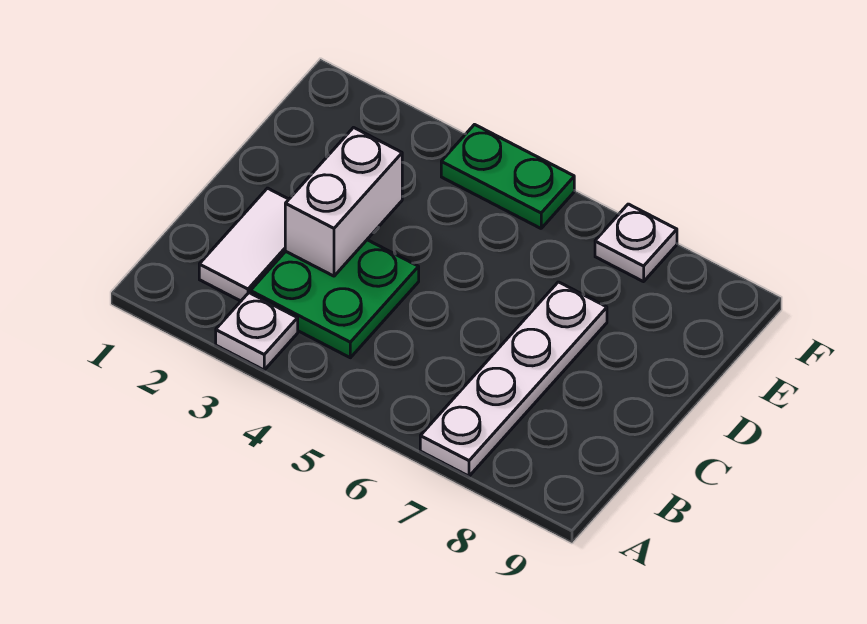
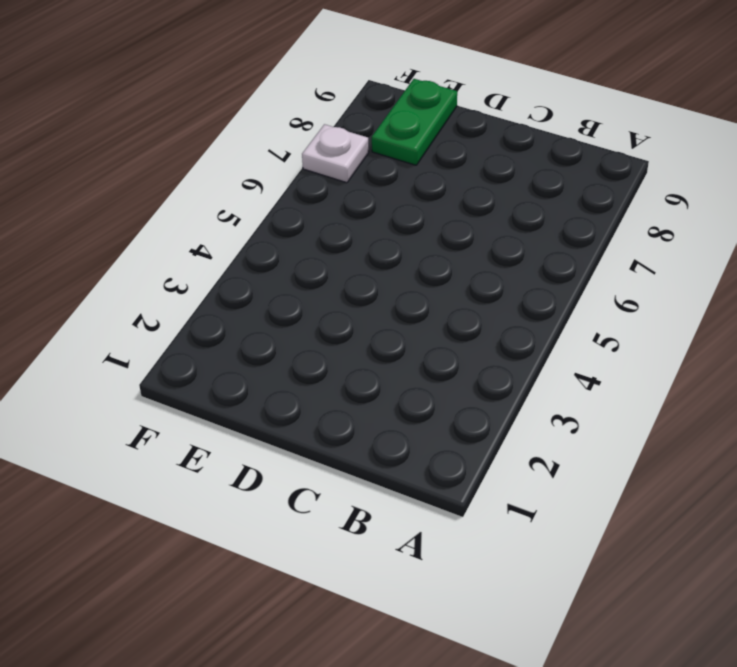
green 1x2 plate [372,79,457,165] -> green 1x2 plate moved to [441,125,574,228]
none -> white 1x1 plate [216,293,298,370]
none -> white 1x4 plate [420,282,607,476]

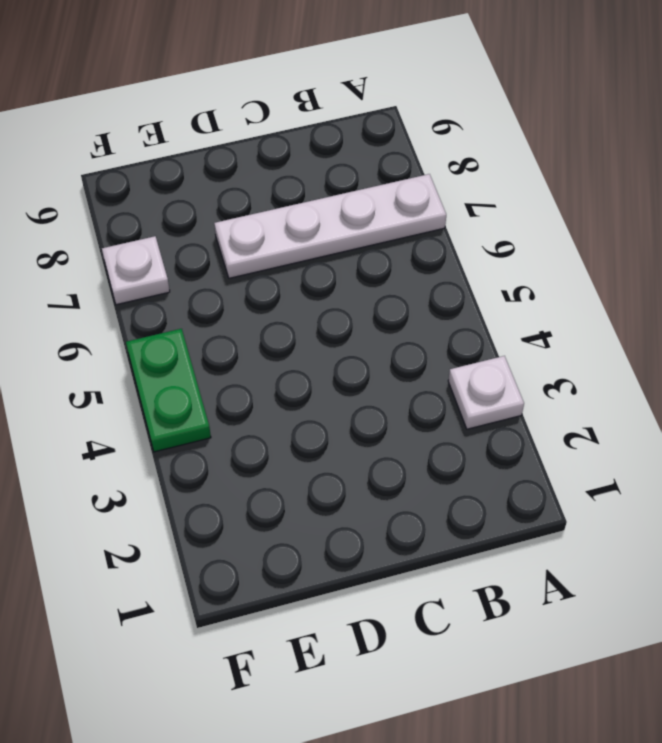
none -> white 1x2 tile [199,188,289,301]
none -> green 2x2 plate [250,240,419,358]

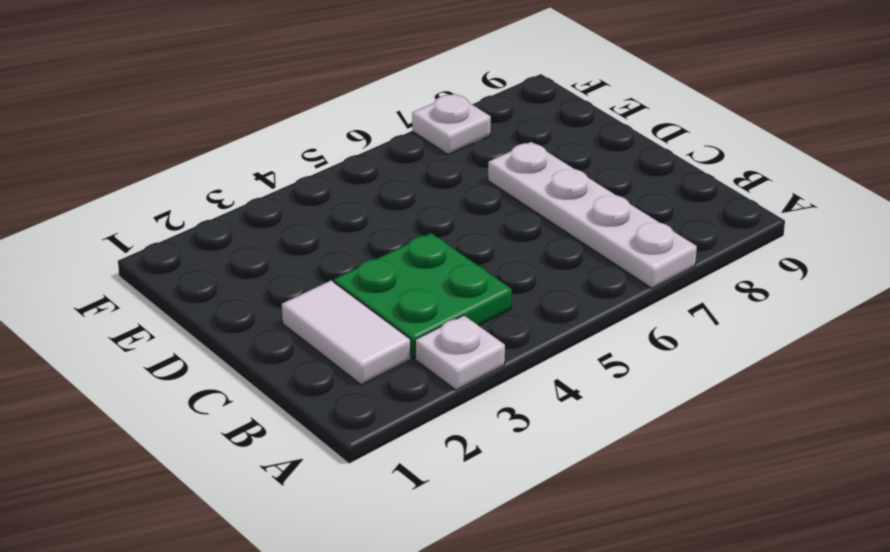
none -> green 1x2 plate [441,125,574,228]
none -> white 1x2 brick [285,128,402,276]

